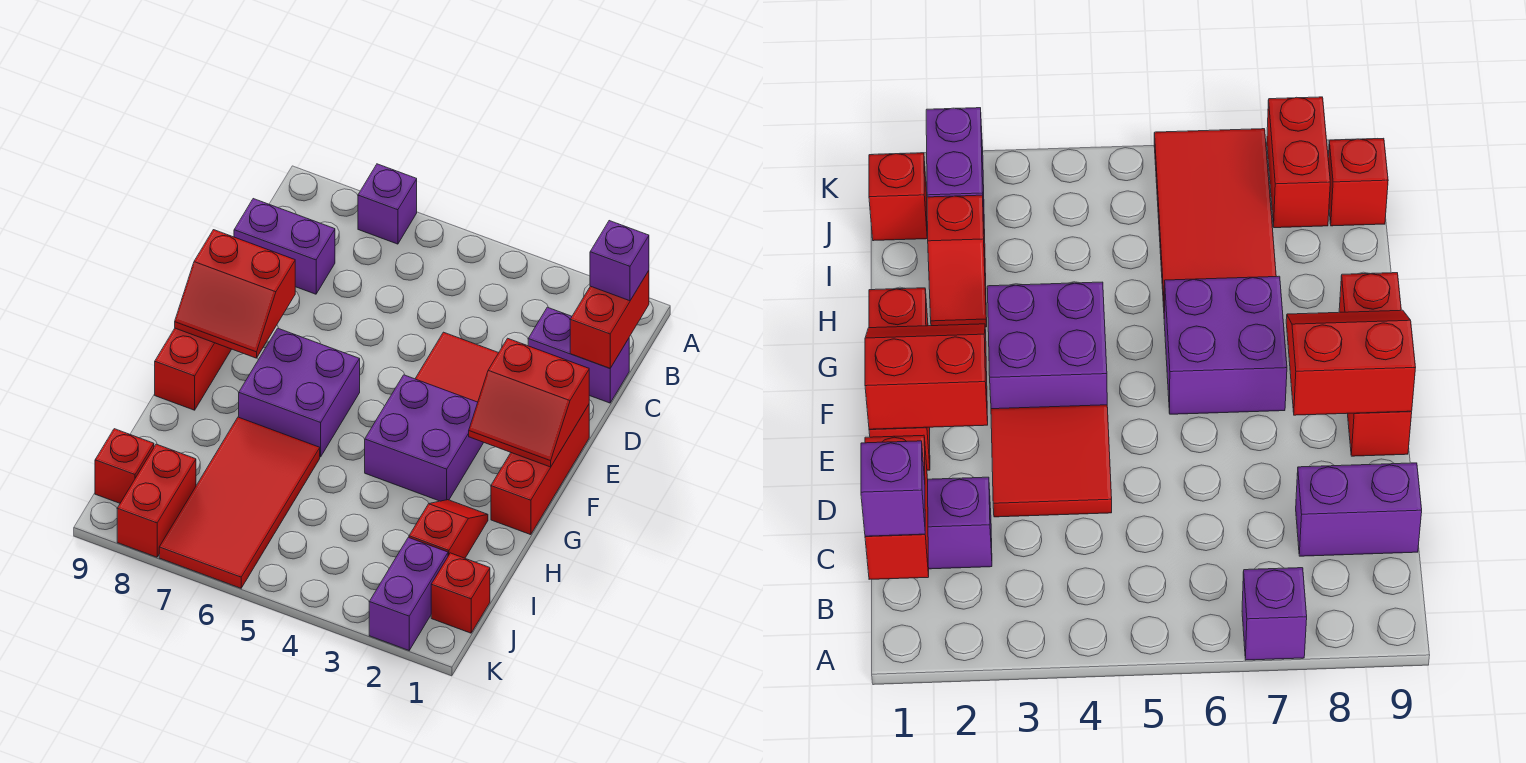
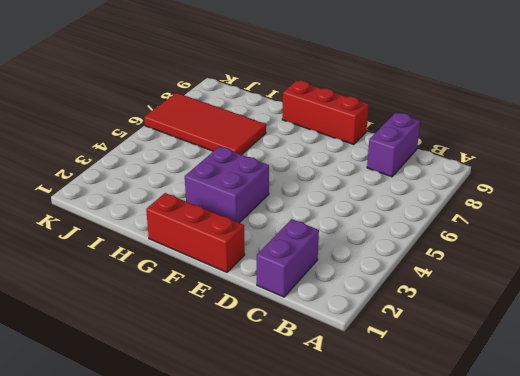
none -> purple 1x1 brick [358,164,417,244]
none -> red 2x2 tile [415,332,498,402]
none -> purple 2x2 brick [239,328,360,457]

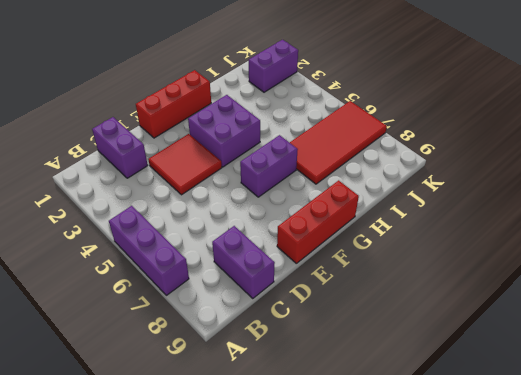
purple 1x3 brick [109,206,189,295] -> purple 1x1 brick [358,164,417,244]
purple 1x2 brick [240,135,298,197] -> purple 2x2 brick [239,328,360,457]
none -> red 1x2 slope [409,500,488,558]
none -> red 1x1 brick [431,553,490,633]
none -> red 1x2 brick [117,444,196,557]

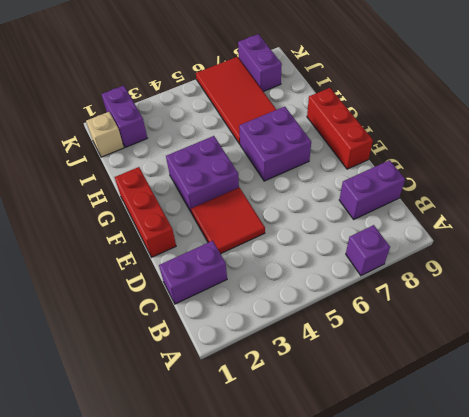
tan 1x1 brick [86,112,124,157] -> red 1x1 brick [431,553,490,633]
purple 1x2 brick [238,34,282,92] -> red 1x2 brick [117,444,196,557]
none -> red 1x2 slope [409,500,488,558]
none -> red 1x1 brick [95,429,154,503]
none -> red 1x2 brick [570,271,649,368]

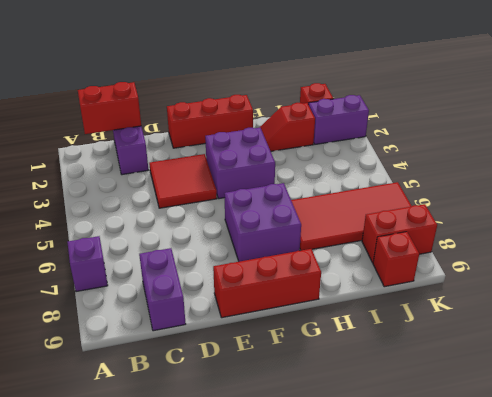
none -> red 2x2 slope [469,338,589,467]
none -> red 2x2 slope [175,230,295,358]
none -> purple 1x1 brick [590,221,649,301]

